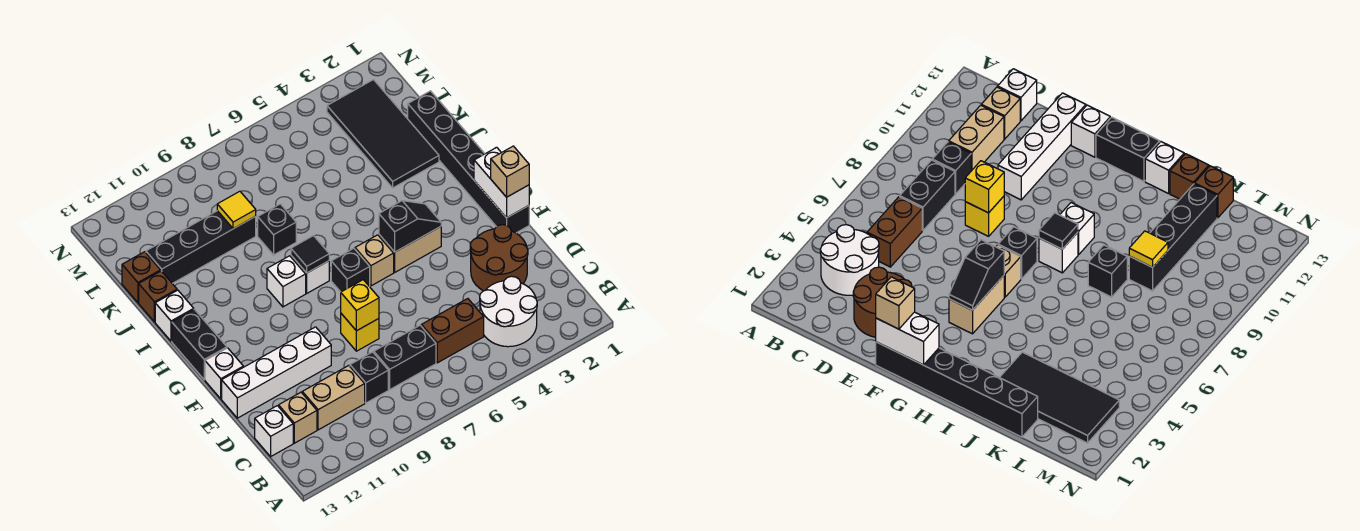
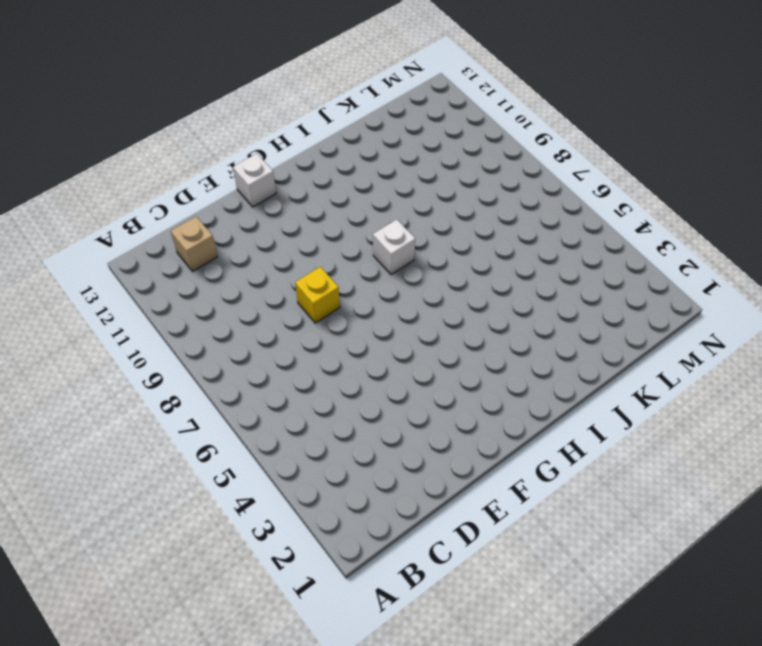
none -> white 2x2 round brick [480,276,537,347]
none -> brown 1x2 brick [421,299,484,363]
none -> black 1x2 brick [374,325,436,389]
none -> black 1x1 brick [350,352,388,403]

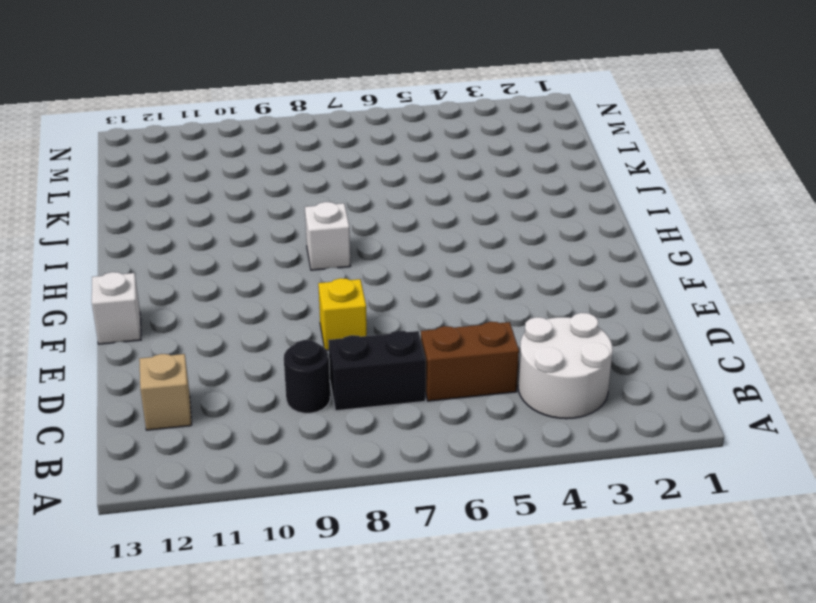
black 1x1 round brick [284,340,330,413] -> black 1x1 brick [350,352,388,403]
none -> tan 1x2 brick [302,365,365,430]
none -> white 1x1 brick [255,406,293,457]
none -> brown 2x2 round brick [470,225,528,291]
none -> white 1x4 brick [222,327,331,418]

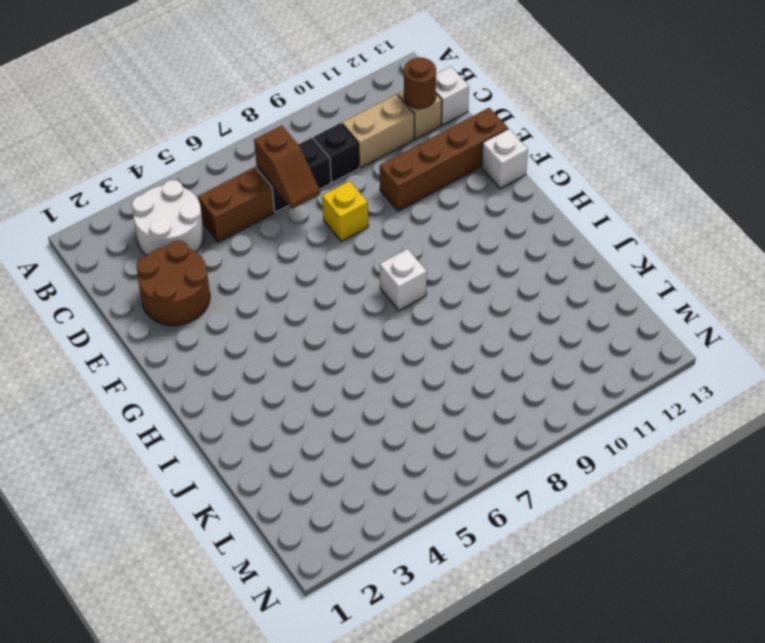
brown 1x2 slope [254,126,320,209] -> none
brown 1x1 round brick [404,57,436,108] -> none
brown 1x4 brick [380,108,508,211] -> white 1x4 brick [222,327,331,418]
none -> black 1x6 brick [408,91,529,233]
none -> tan 1x2 brick [379,227,441,272]
none -> tan 1x1 brick [355,235,394,286]
none -> black 1x1 brick [331,248,370,292]

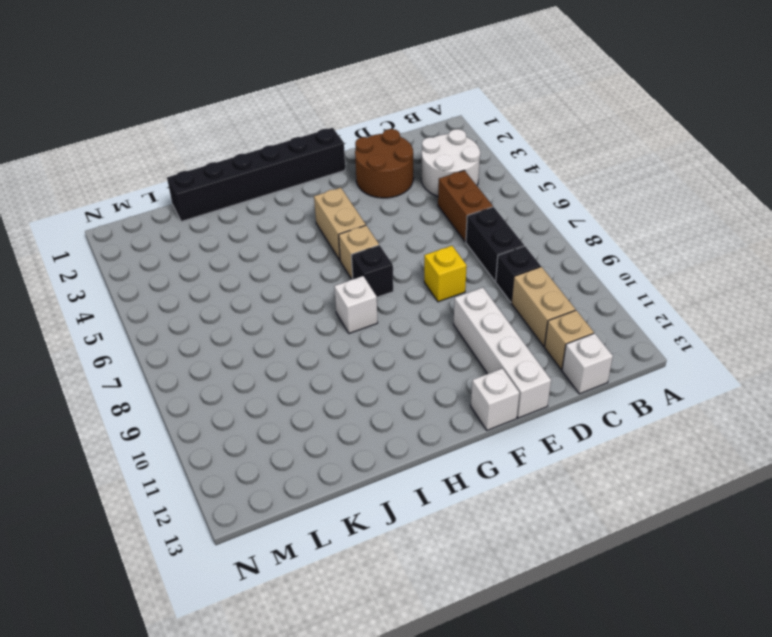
none -> black 1x2 brick [172,309,227,380]
none -> white 1x1 brick [267,256,306,307]
none -> white 1x1 brick [155,290,194,341]
none -> black 2x4 tile [327,80,439,188]

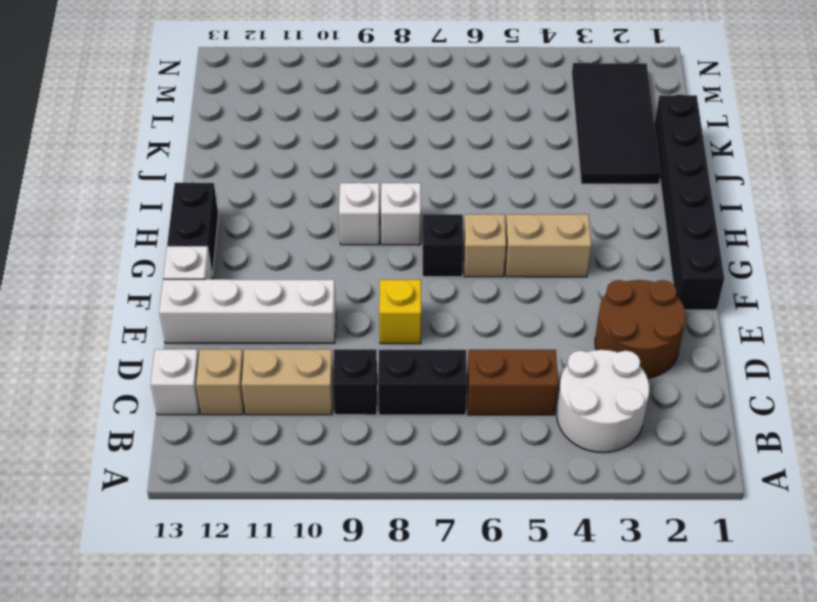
none -> white 1x1 brick [155,290,194,341]
none -> black 1x1 brick [258,204,296,255]
none -> brown 1x1 brick [139,271,177,322]
none -> black 1x4 brick [146,211,256,283]

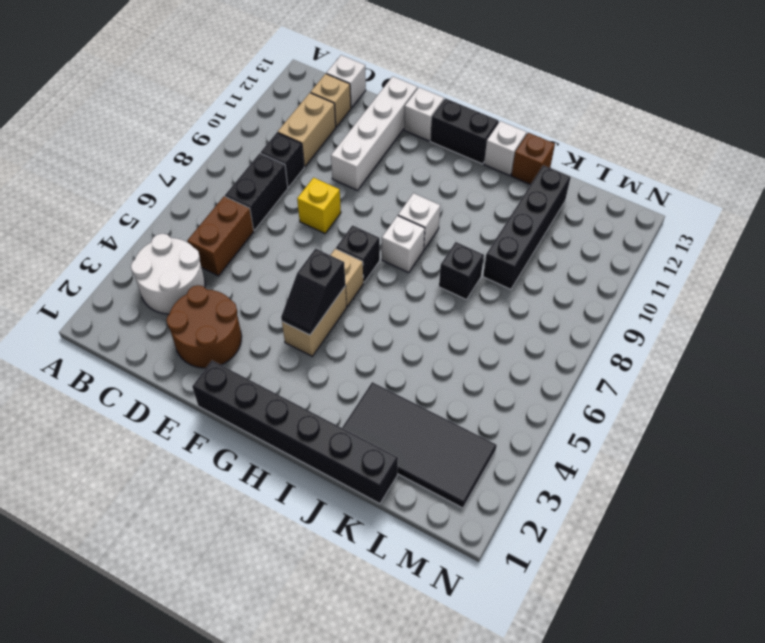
none -> brown 1x1 brick [122,252,161,303]
none -> yellow 1x1 brick [341,280,379,331]
none -> white 1x2 brick [474,147,529,218]
none -> black 1x1 tile [291,236,329,273]

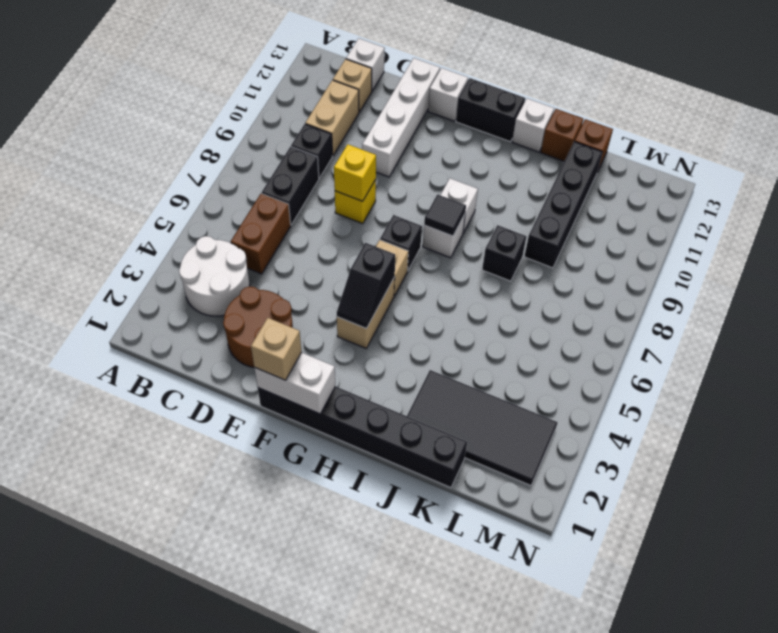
none -> yellow 1x1 tile [217,191,256,229]

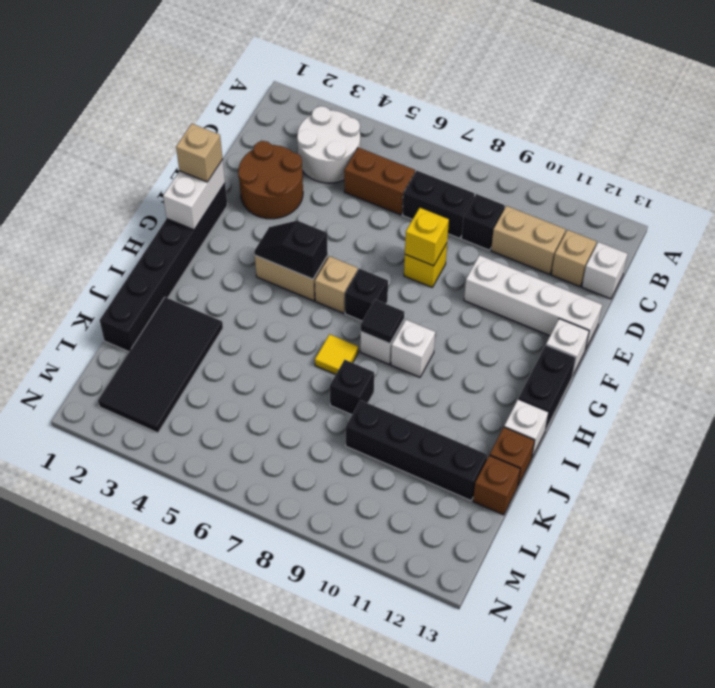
yellow 1x1 tile [315,334,358,374] -> yellow 1x1 tile moved to [217,191,256,229]

